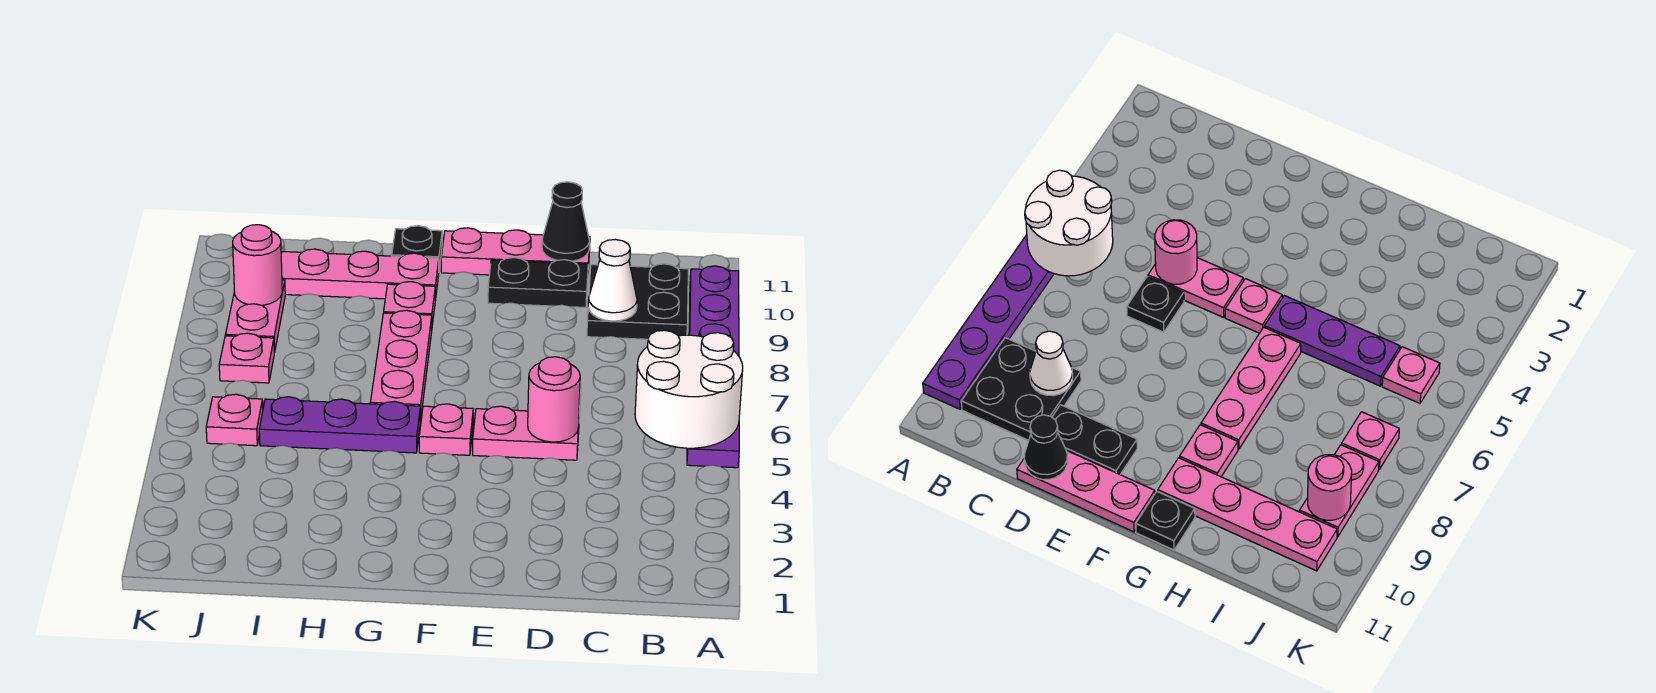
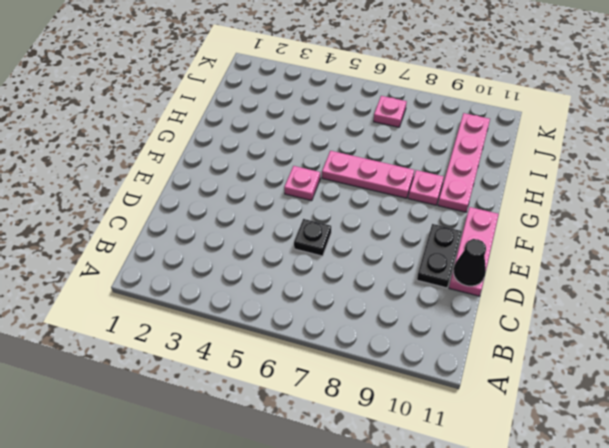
none -> purple 1x6 plate [687,266,739,468]
none -> black 2x2 plate [587,264,688,339]
none -> pink 1x2 plate [473,406,579,460]

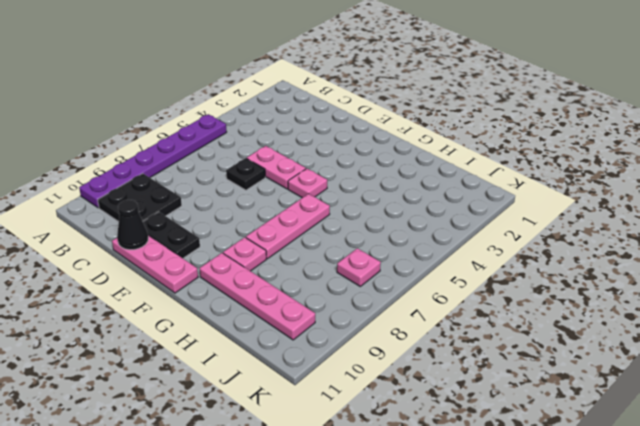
none -> purple 1x3 plate [259,397,420,453]
none -> black 1x1 plate [392,226,442,268]
none -> pink 1x1 plate [206,394,263,446]

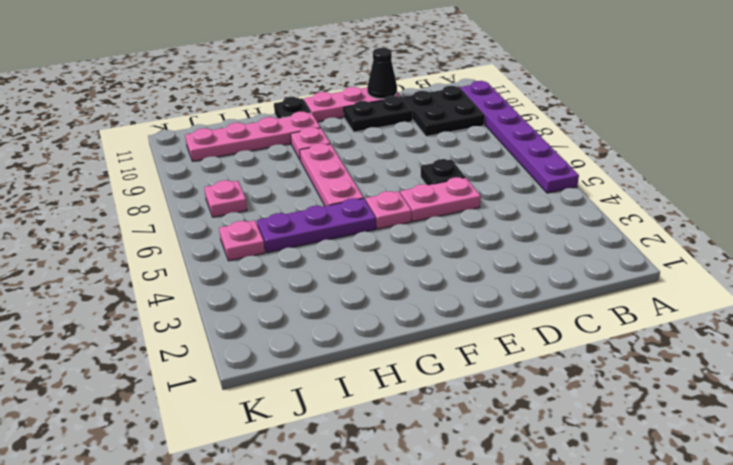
none -> pink 1x2 plate [226,280,285,352]
none -> white 2x2 round brick [635,330,743,448]
none -> white 1x1 cone [588,239,637,321]

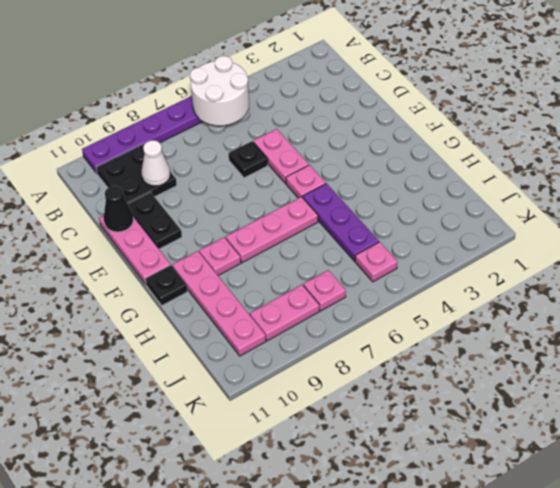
none -> pink 1x1 round brick [528,357,580,442]
none -> pink 1x1 round brick [233,225,282,305]

